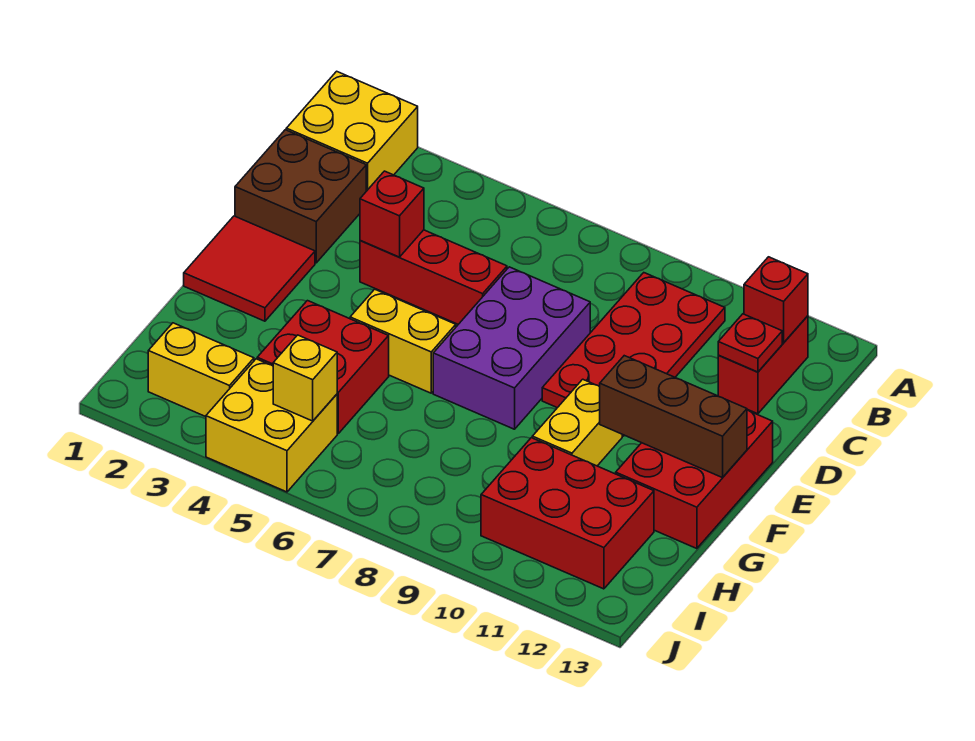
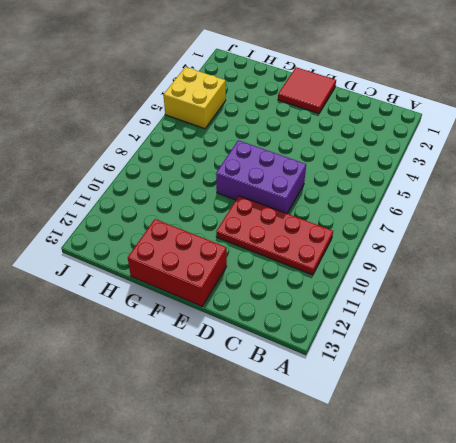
none -> yellow 2x2 brick [286,71,418,191]
none -> red 1x2 brick [718,316,808,414]
none -> brown 2x2 brick [235,130,366,263]

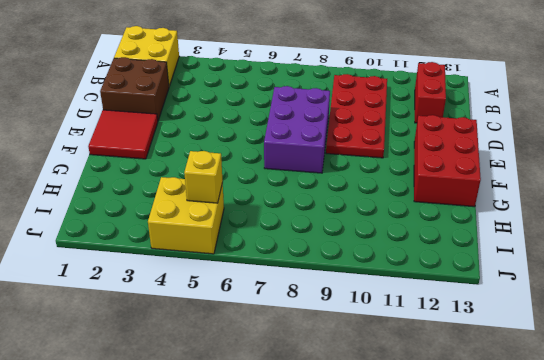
none -> red 1x3 brick [360,230,507,324]
none -> yellow 1x2 brick [350,289,456,393]
none -> yellow 1x2 brick [532,379,622,466]

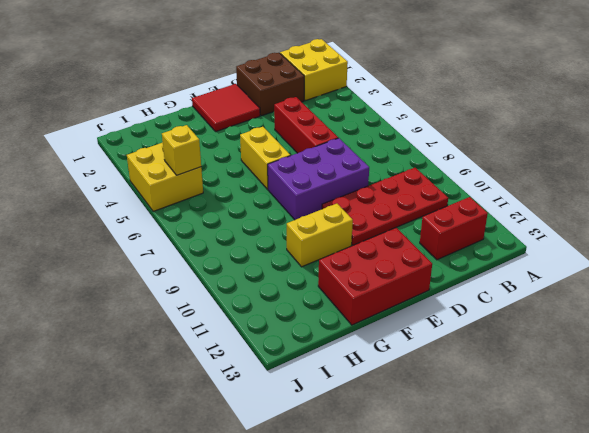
none -> red 2x2 brick [257,301,389,433]
none -> red 2x3 brick [481,438,654,589]
none -> yellow 1x2 brick [148,323,254,417]

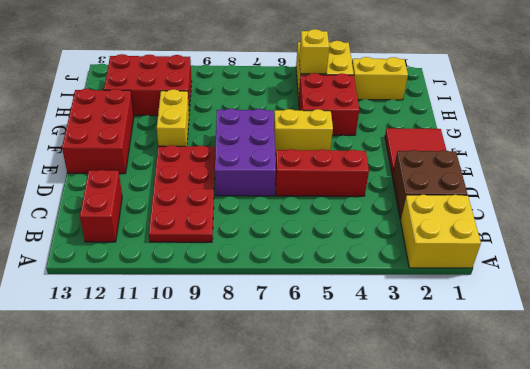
none -> red 1x1 brick [744,257,808,343]
none -> red 1x1 plate [718,314,782,372]
none -> red 1x1 brick [360,171,424,257]

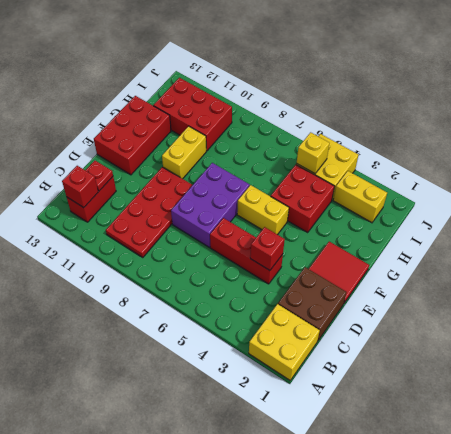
none -> brown 1x3 brick [600,356,747,478]

